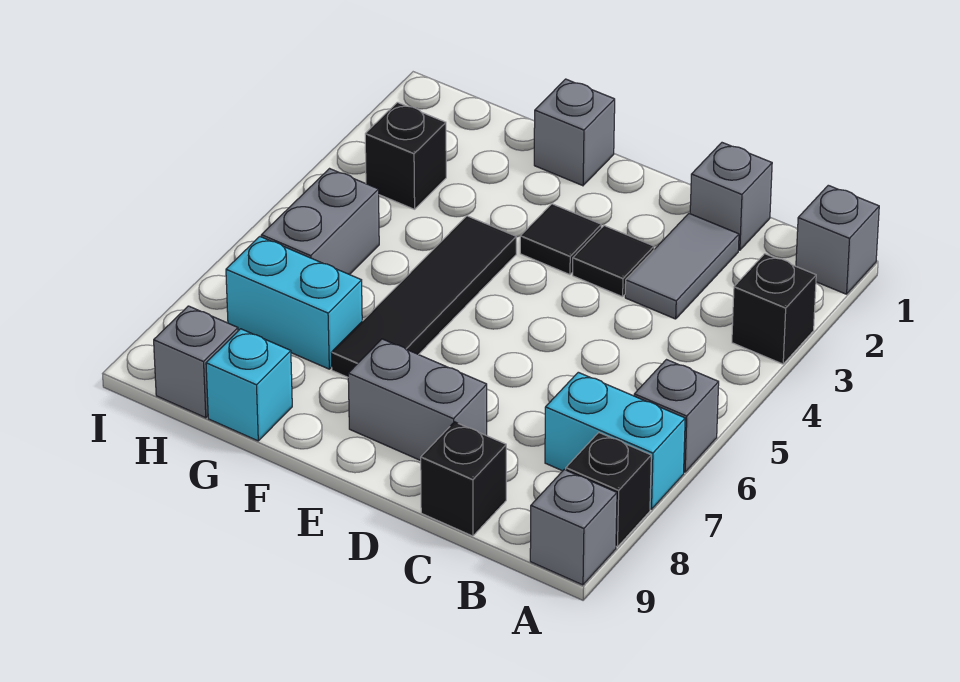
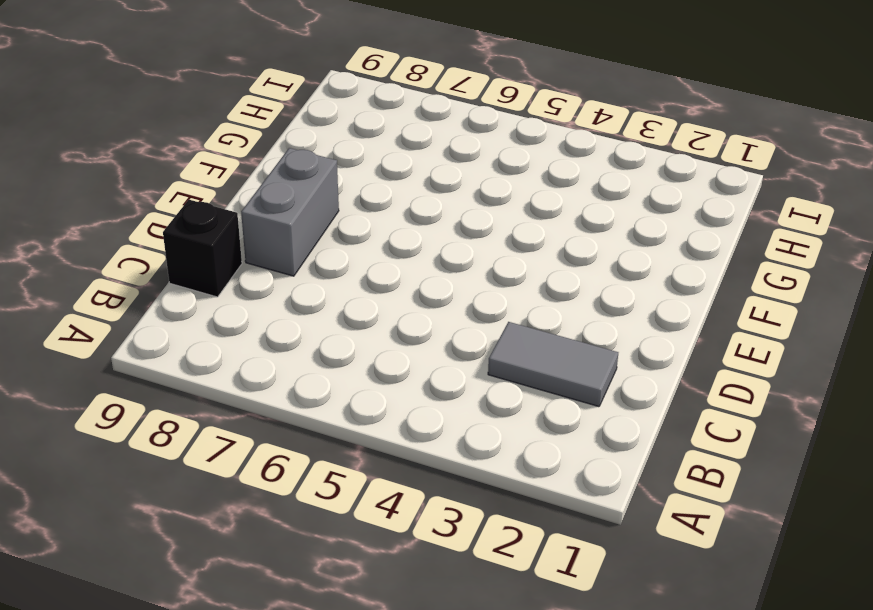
none -> grey 1x1 brick [796,185,879,294]
none -> black 1x1 brick [732,254,816,364]
none -> grey 1x1 brick [634,360,719,472]

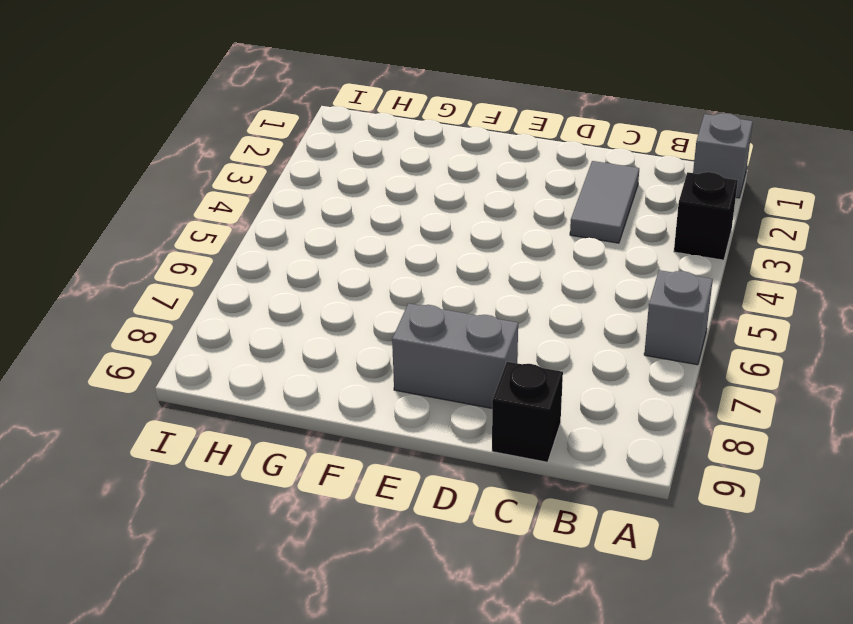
none -> cyan 1x2 brick [545,372,685,509]
none -> black 1x1 brick [566,433,651,547]
none -> grey 1x1 brick [530,470,617,585]

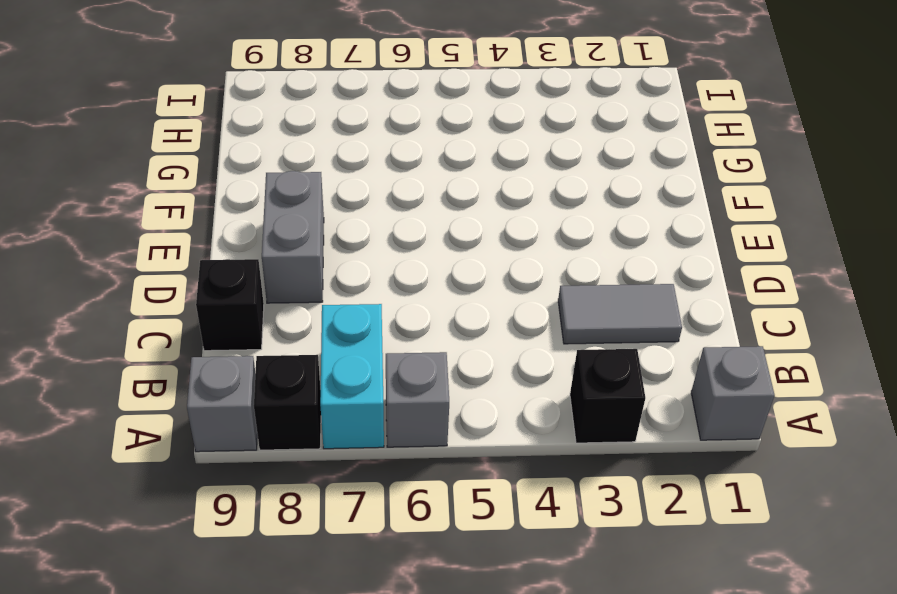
none -> grey 1x1 brick [690,143,772,250]
none -> black 1x1 tile [573,226,654,297]
none -> black 1x1 tile [520,204,601,275]

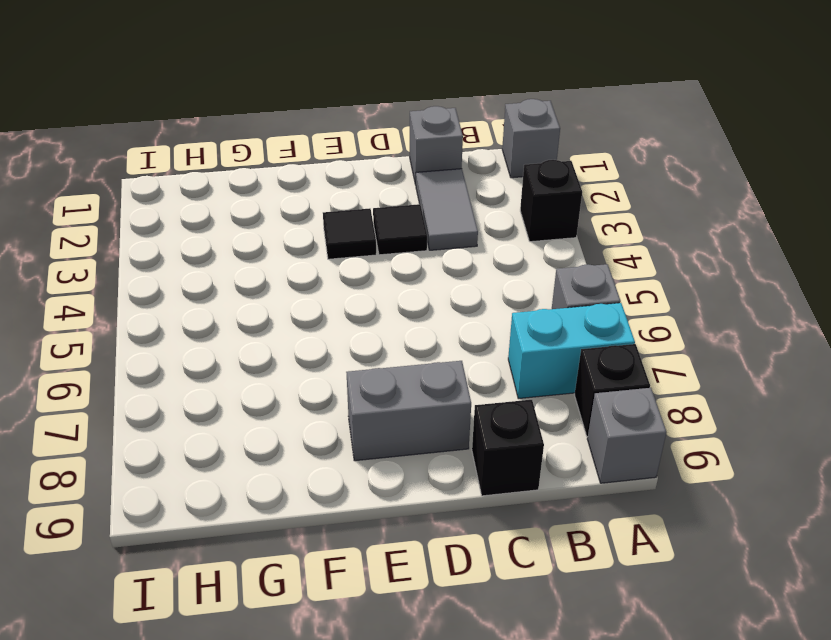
none -> grey 1x1 brick [534,79,615,186]
none -> black 1x4 tile [331,216,516,377]
none -> cyan 1x2 brick [226,237,362,369]

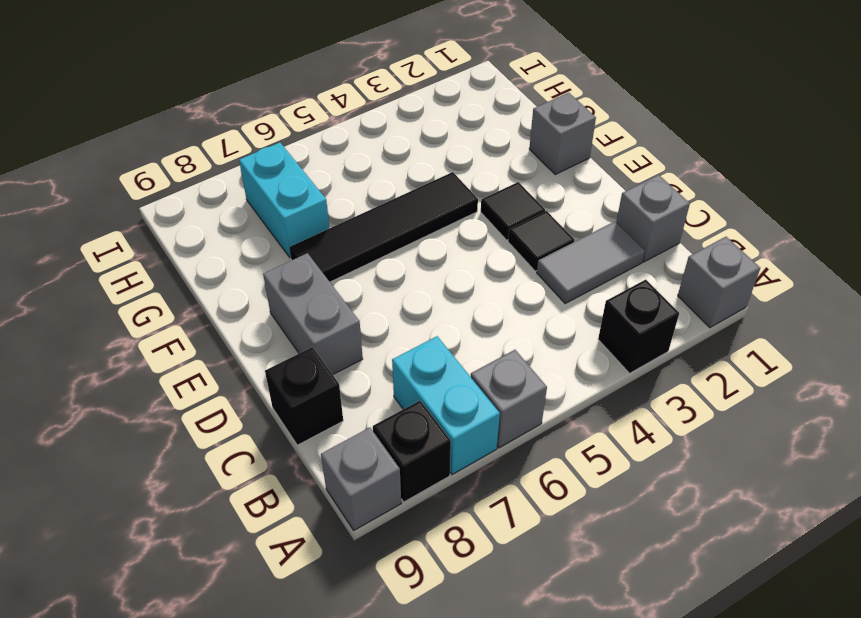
none -> cyan 1x1 brick [206,329,292,441]
none -> black 1x1 brick [365,102,446,209]
none -> grey 1x2 brick [261,169,379,275]

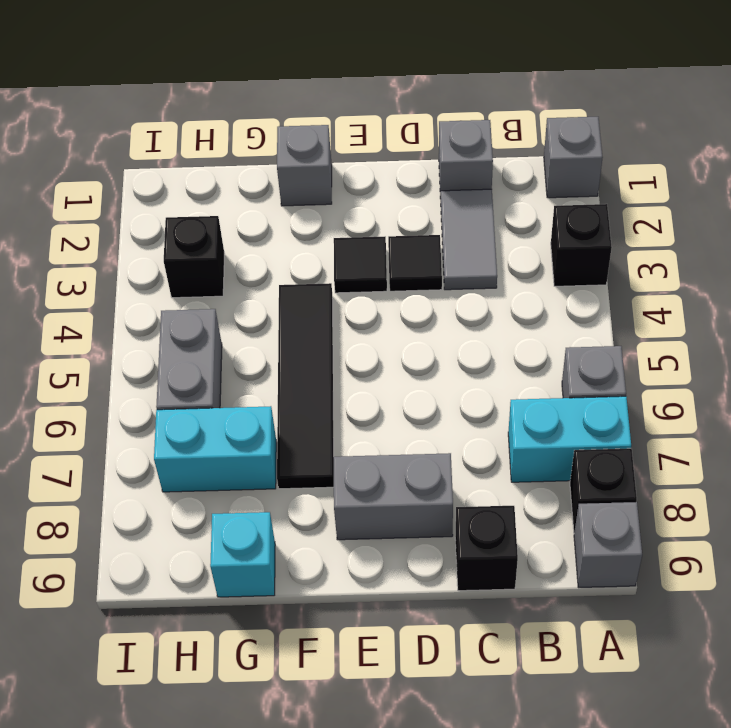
none -> grey 1x1 brick [154,306,238,418]

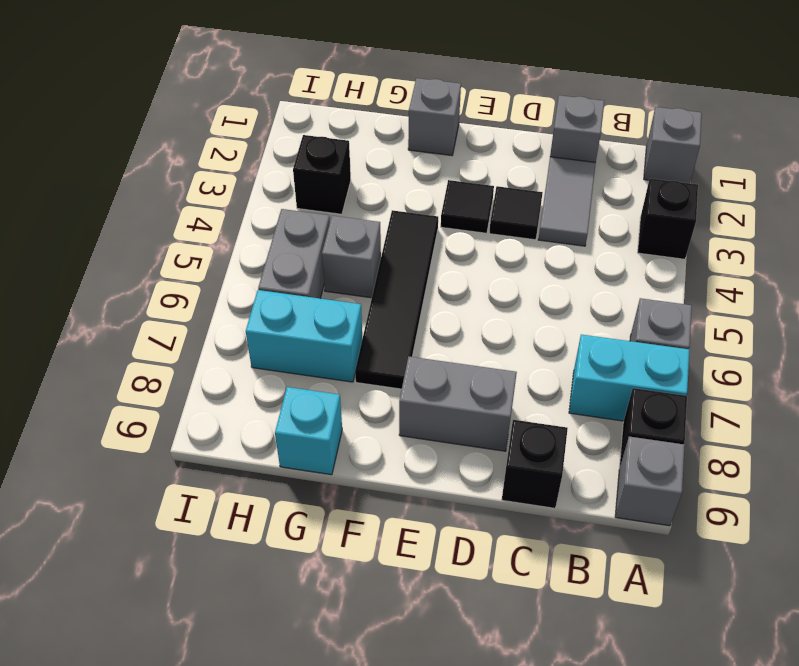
grey 1x1 brick [322,216,381,298] -> grey 1x1 brick moved to [154,306,238,418]

